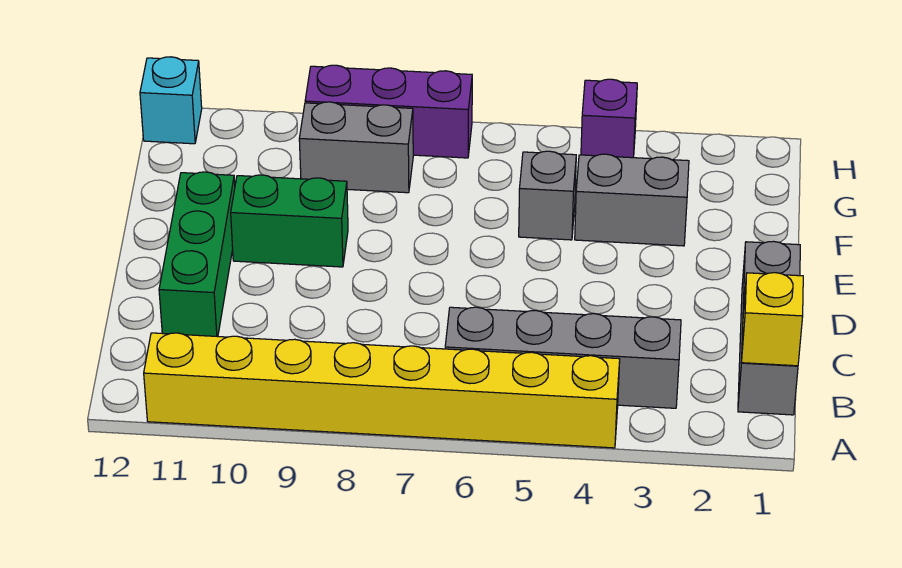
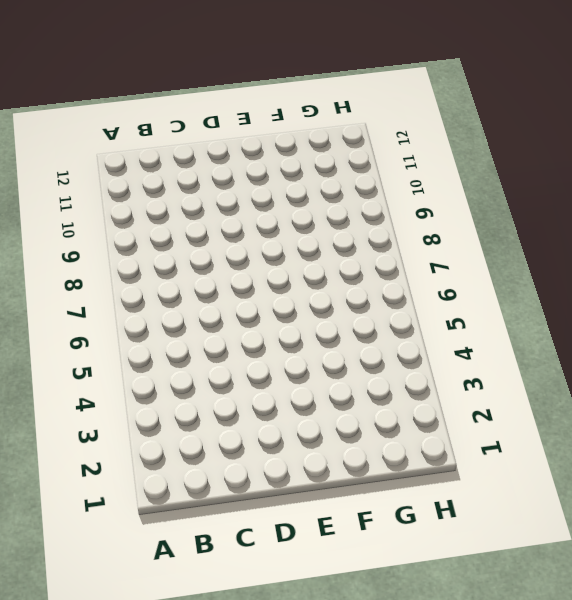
none -> yellow 1x8 brick [144,333,620,448]
none -> grey 1x3 brick [738,241,800,415]
none -> grey 1x4 brick [445,307,681,408]

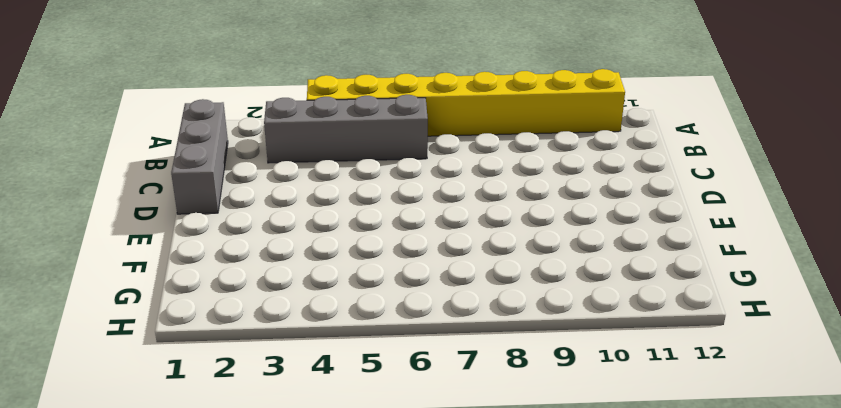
none -> green 1x3 brick [159,172,235,337]
none -> green 1x2 brick [231,175,348,267]
none -> grey 1x2 brick [575,154,689,246]

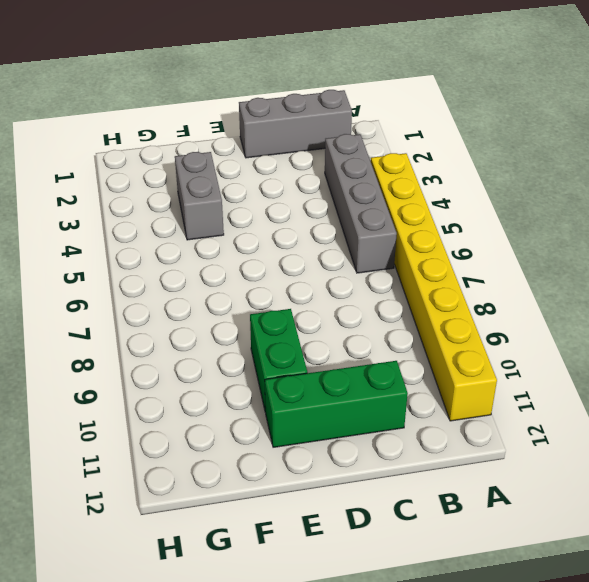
none -> grey 1x1 brick [519,151,576,240]
none -> grey 1x2 brick [299,102,413,193]
none -> purple 1x1 brick [581,79,637,158]

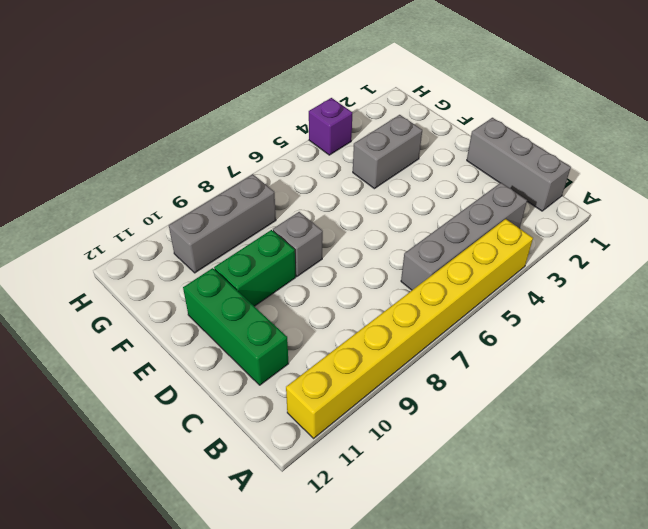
grey 1x1 brick [273,212,323,276] -> grey 1x1 brick moved to [519,151,576,240]
grey 1x3 brick [169,174,276,273] -> grey 1x2 brick [299,102,413,193]
none -> purple 1x3 brick [305,65,472,158]
none -> cyan 1x1 brick [140,57,202,144]
none -> yellow 1x1 brick [742,273,803,366]

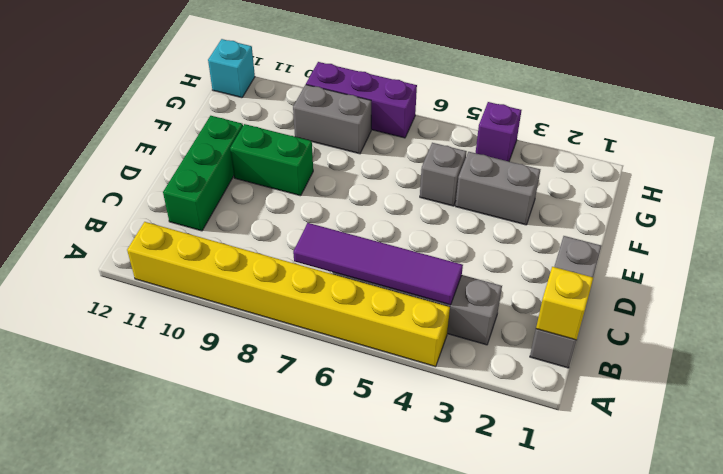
purple 1x4 tile [293,223,463,305] -> none

